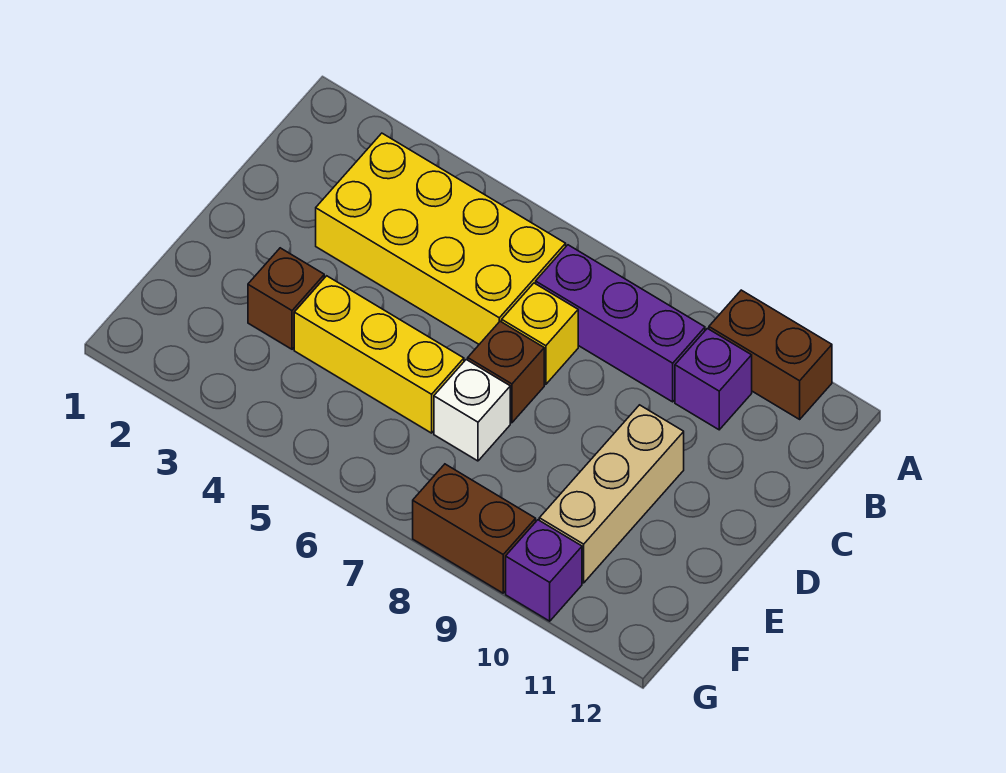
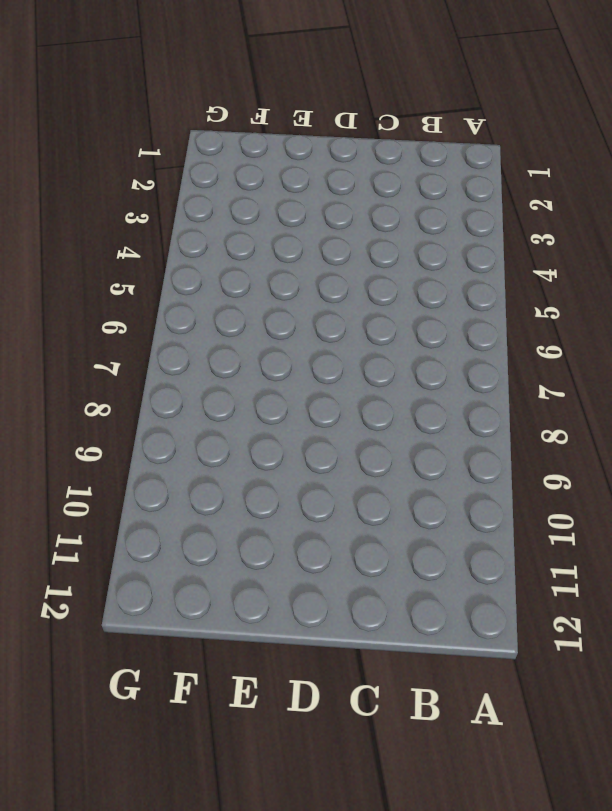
none -> brown 1x2 brick [709,290,832,419]
none -> yellow 2x4 brick [316,133,566,344]
none -> purple 1x3 brick [536,245,705,402]

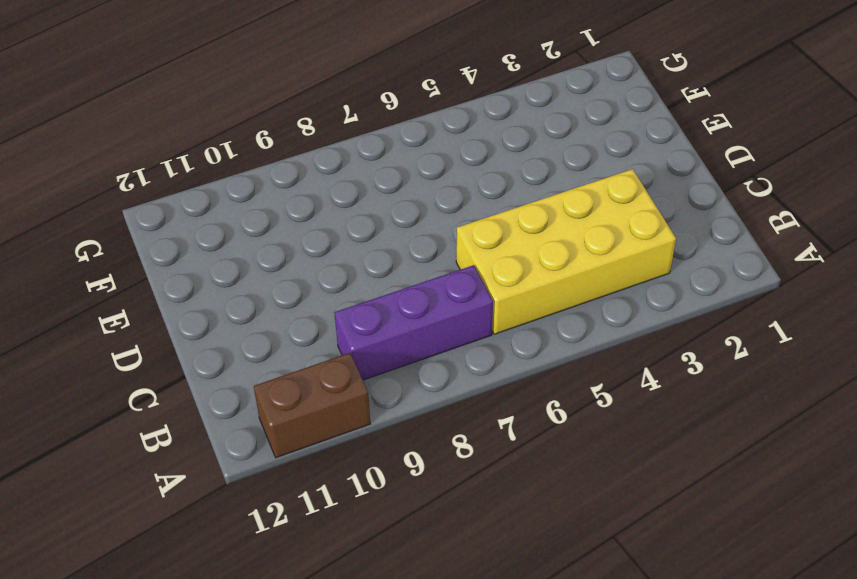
none -> purple 1x1 brick [675,328,752,430]
none -> yellow 1x1 brick [502,283,578,384]
none -> brown 1x1 brick [468,321,544,423]

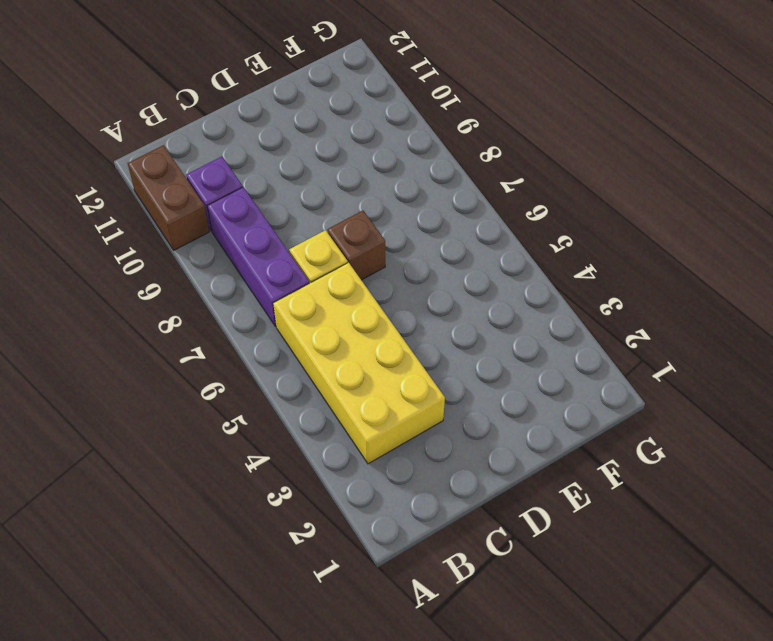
none -> tan 1x3 brick [539,405,684,583]
none -> brown 1x1 brick [248,248,324,349]
none -> yellow 1x3 brick [294,276,464,433]

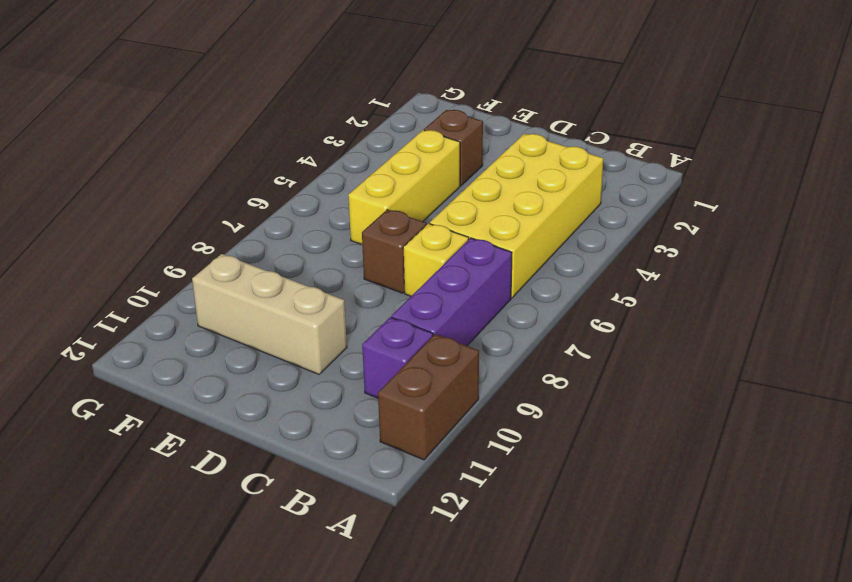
none -> white 1x1 brick [434,360,510,461]
none -> brown 1x2 brick [413,464,536,593]
none -> purple 1x1 brick [506,520,582,621]

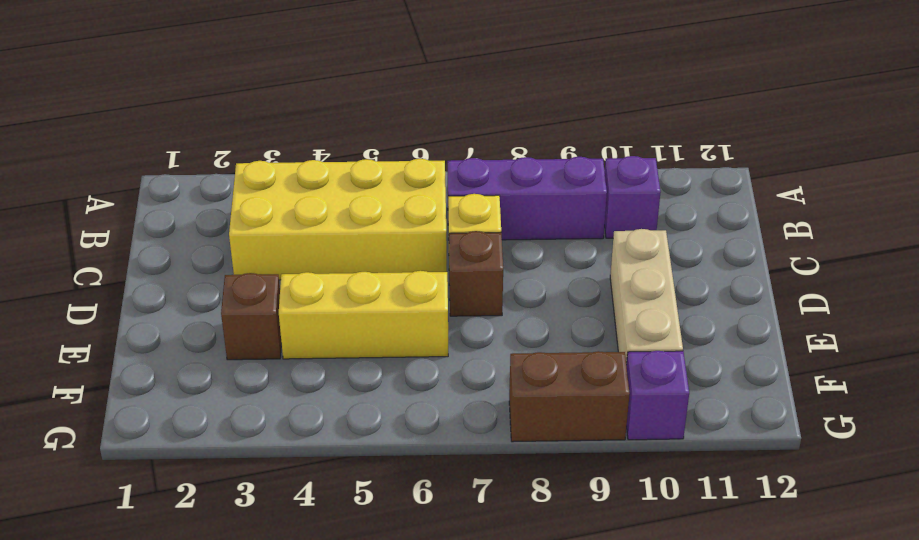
none -> brown 1x2 brick [709,290,832,419]
none -> white 1x1 brick [434,360,510,461]

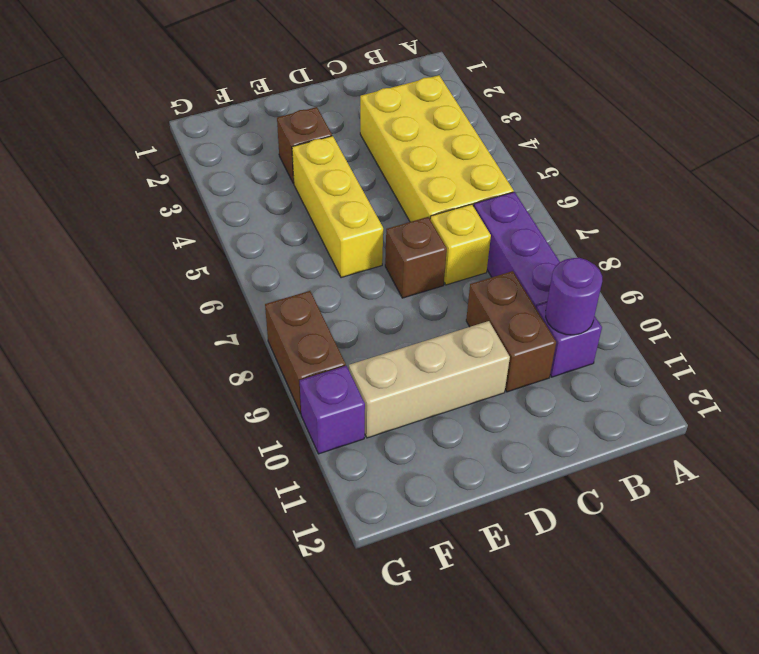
purple 1x1 round brick [546,258,602,335] -> none
brown 1x2 brick [466,271,556,392] -> brown 1x2 brick moved to [709,290,832,419]
none -> white 1x1 brick [434,360,510,461]

